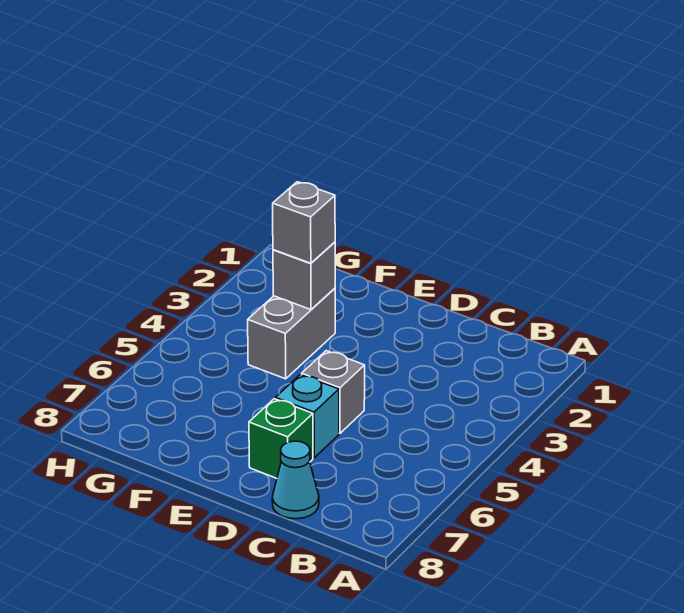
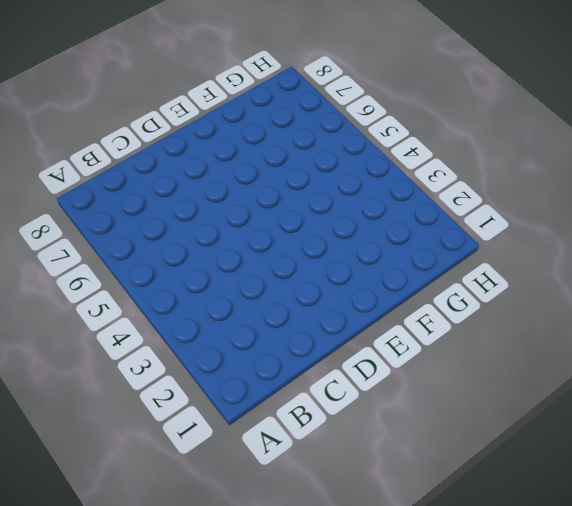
none -> cyan 1x1 cone [272,441,319,519]
none -> grey 1x1 brick [302,351,365,433]

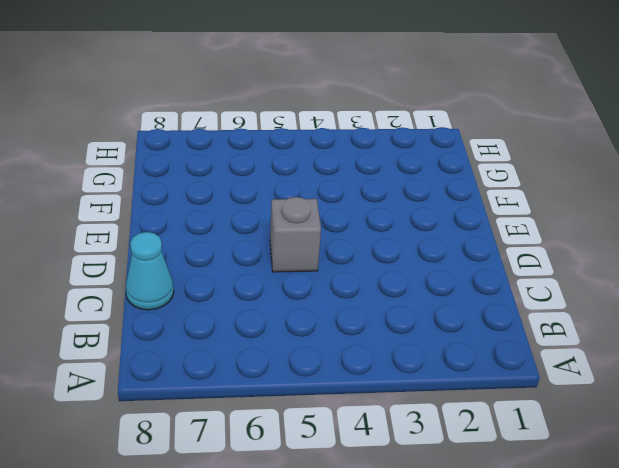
none -> cyan 1x1 brick [275,375,339,458]
none -> green 1x1 brick [249,399,313,478]

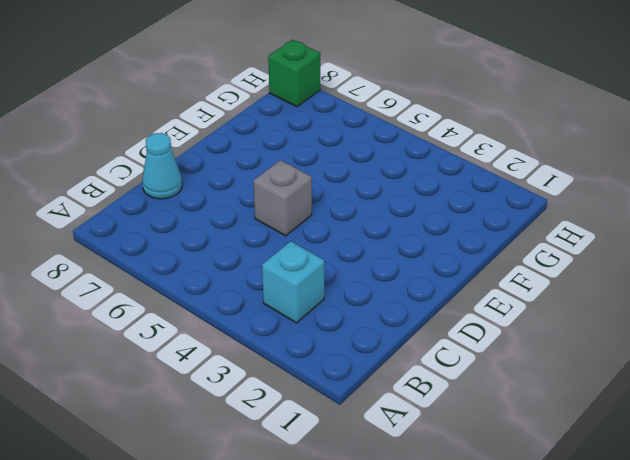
cyan 1x1 brick [262,241,324,323] -> cyan 1x1 brick moved to [275,375,339,458]
green 1x1 brick [268,40,320,107] -> green 1x1 brick moved to [249,399,313,478]
none -> grey 1x2 brick [248,288,335,379]
none -> grey 1x1 brick [273,242,335,310]

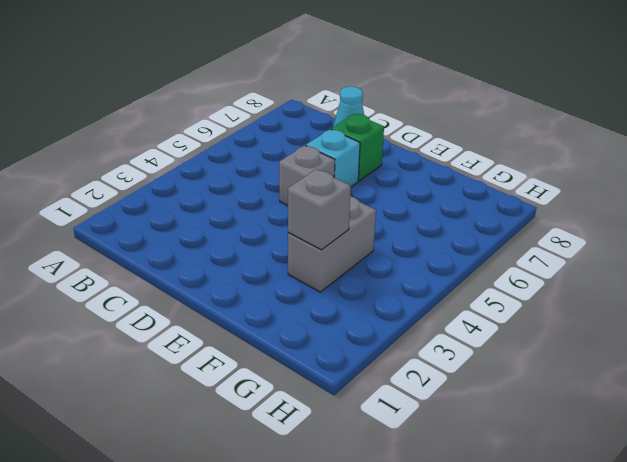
none -> grey 1x1 brick [273,182,335,263]

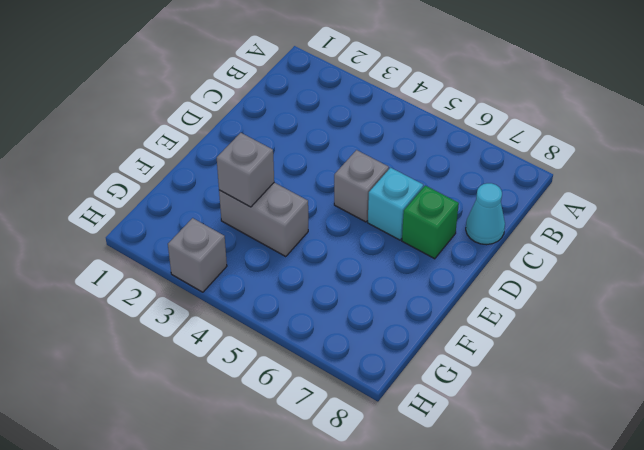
grey 1x1 brick [168,218,227,292] -> grey 1x1 brick moved to [273,182,335,263]

